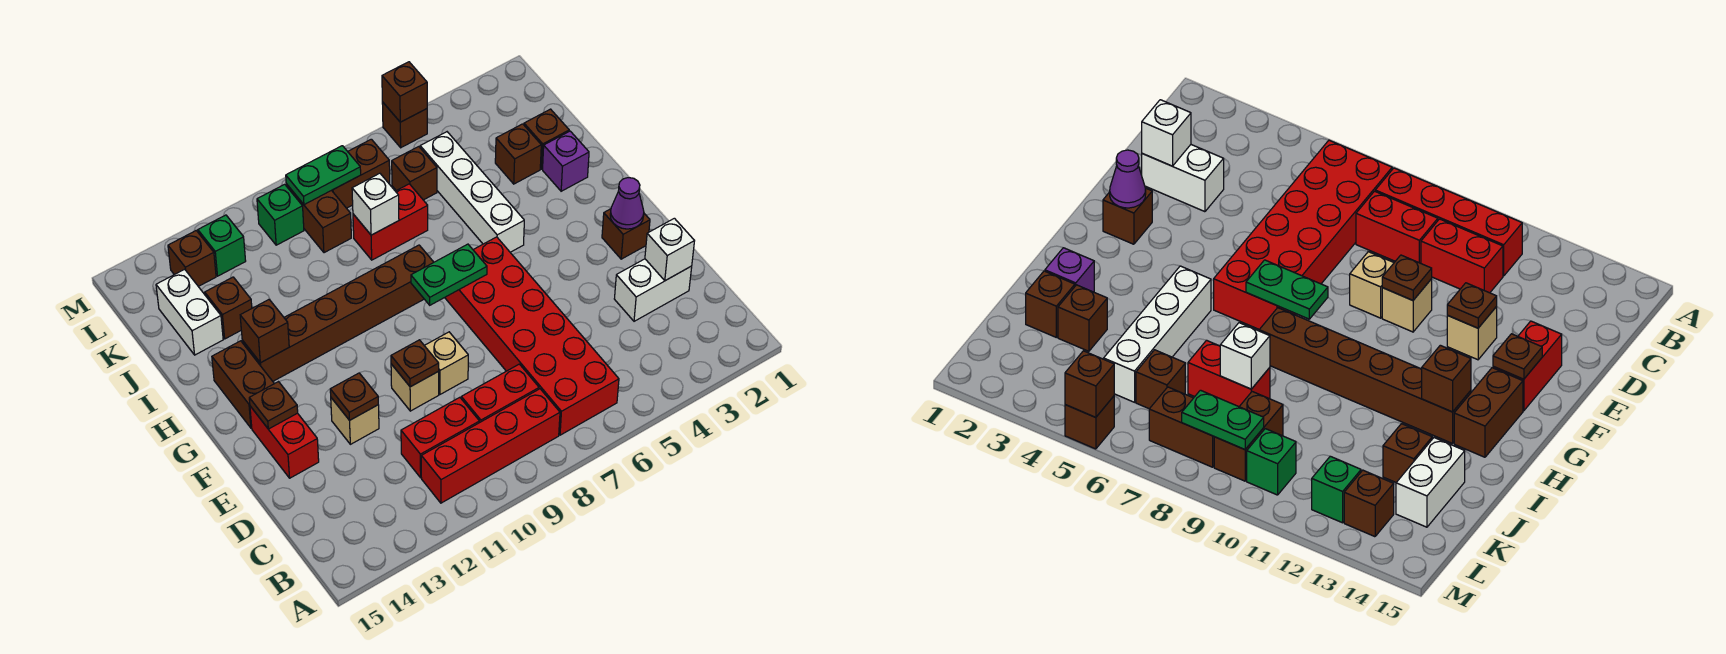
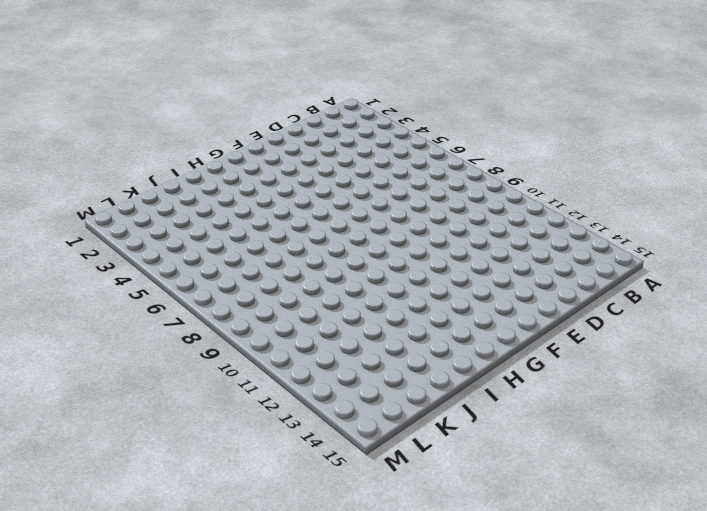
none -> red 2x6 brick [445,237,619,435]
none -> red 1x4 brick [421,389,560,503]
none -> red 1x2 brick [461,364,539,423]
none -> red 1x2 brick [401,397,479,478]

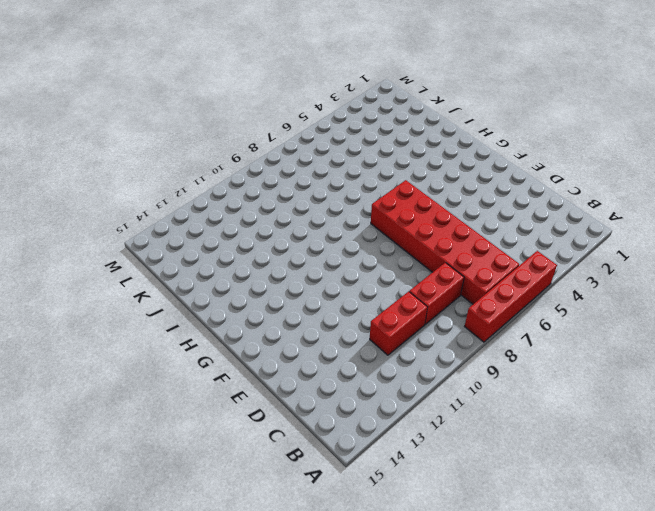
red 1x4 brick [465,251,557,342] -> red 1x4 brick moved to [421,389,560,503]
none -> white 1x2 brick [614,259,692,321]
none -> tan 1x1 brick [424,332,468,394]
none -> tan 1x1 brick [391,364,439,411]
none -> tan 1x1 brick [331,398,379,444]

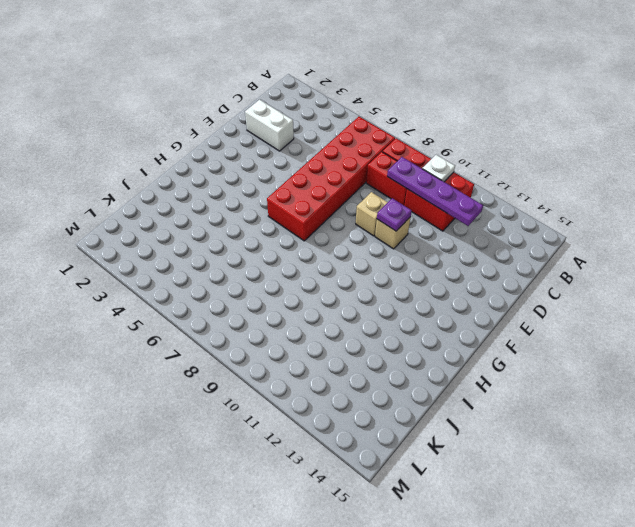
white 1x1 plate [422,155,455,182] -> none
purple 1x4 plate [387,157,483,226] -> none
purple 1x1 plate [377,198,412,231] -> brown 1x1 plate [391,340,439,387]
none -> tan 1x1 brick [331,398,379,444]
none -> red 1x2 brick [250,406,319,478]
none -> brown 1x1 brick [602,209,650,259]
none -> brown 1x2 brick [212,341,274,428]

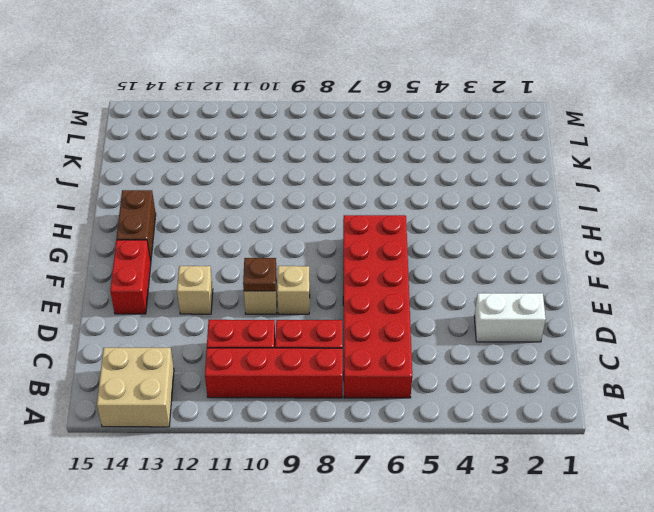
tan 2x2 brick [97,348,174,427] -> none
none -> brown 1x1 brick [602,209,650,259]
none -> white 1x4 brick [420,132,524,252]
none -> brown 1x6 brick [242,245,434,381]
none -> purple 1x1 brick [543,131,589,191]

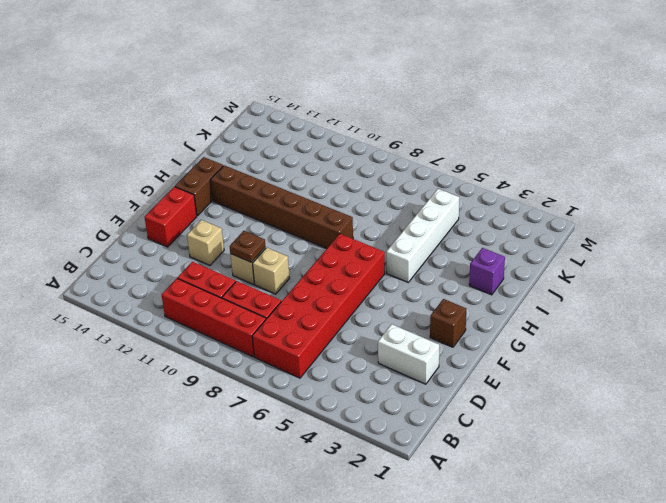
none -> brown 1x1 brick [524,109,569,169]
none -> brown 1x1 brick [495,124,541,184]
none -> red 1x2 brick [353,184,428,260]
none -> brown 1x1 brick [205,277,252,339]

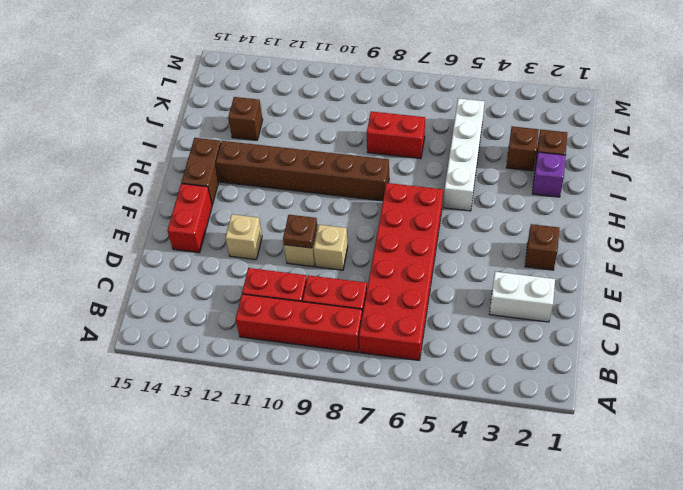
none -> white 1x2 brick [156,269,223,355]
none -> brown 1x1 brick [392,147,437,200]
none -> brown 1x2 brick [286,184,351,253]
none -> brown 1x2 brick [332,139,390,208]

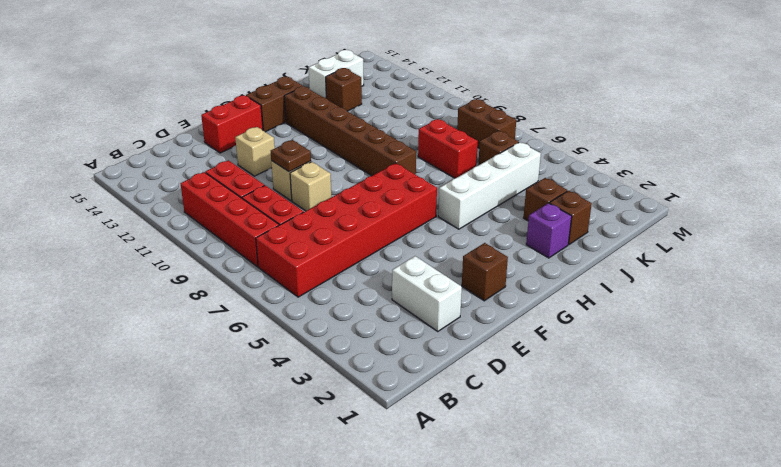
none -> brown 1x2 brick [286,184,351,253]
none -> green 1x1 brick [257,184,304,245]
none -> green 1x1 brick [198,215,246,276]
none -> brown 1x1 brick [168,231,216,286]

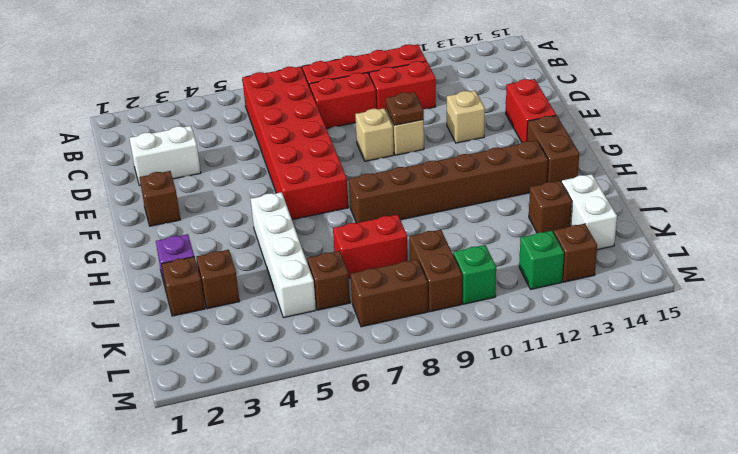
none -> brown 1x1 brick [382,102,427,148]
none -> white 1x1 brick [645,218,694,281]
none -> brown 1x1 plate [330,373,378,420]
none -> purple 1x1 cone [610,178,644,229]

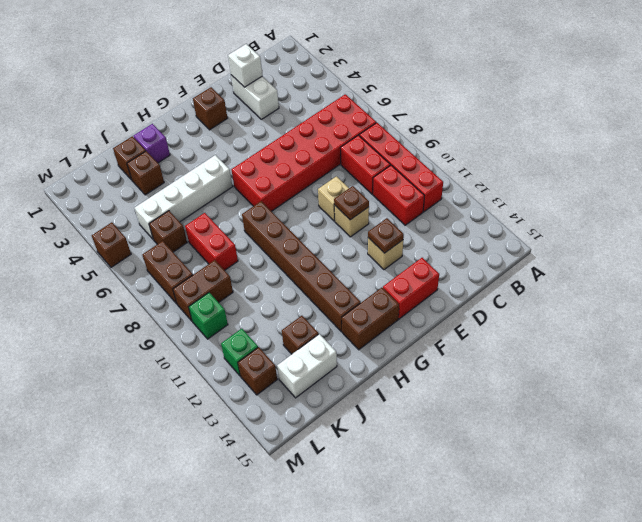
none -> purple 1x1 cone [610,178,644,229]
none -> brown 1x1 plate [249,382,298,429]
none -> green 1x2 plate [411,244,487,305]
none -> brown 1x1 brick [240,299,289,363]

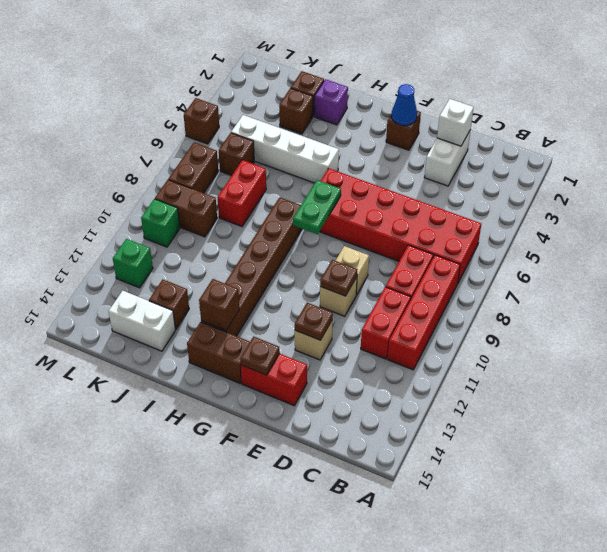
blue 1x1 cone [392,84,417,126] -> purple 1x1 cone [610,178,644,229]
none -> brown 1x1 brick [168,231,216,286]
none -> white 1x1 brick [352,173,399,235]
none -> green 1x2 plate [286,146,361,205]
none -> brown 1x1 brick [382,62,427,122]

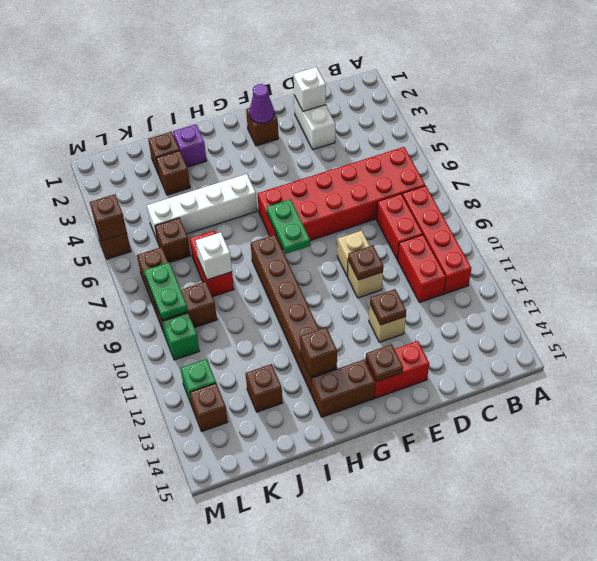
none -> white 1x2 brick [156,269,223,355]

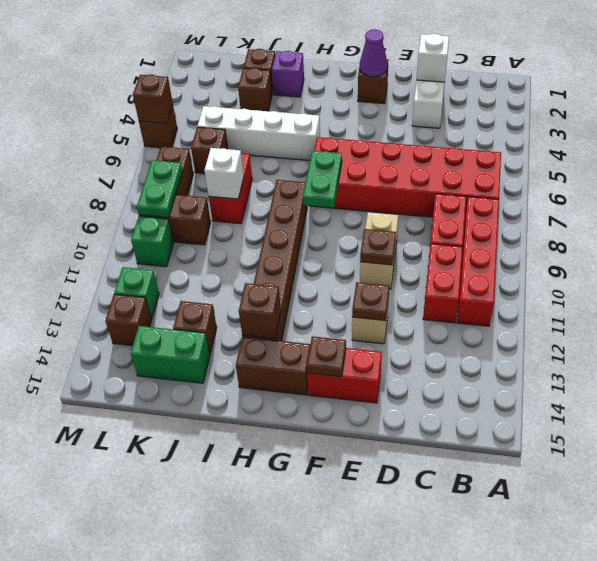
green 1x2 brick [131,326,210,383] -> white 1x2 brick [156,269,223,355]

